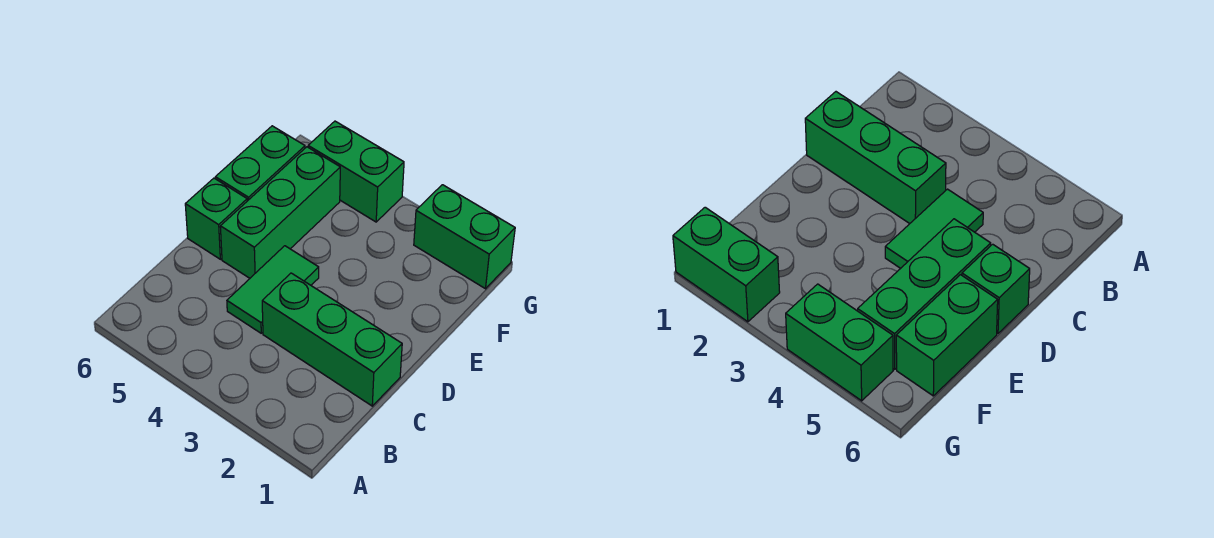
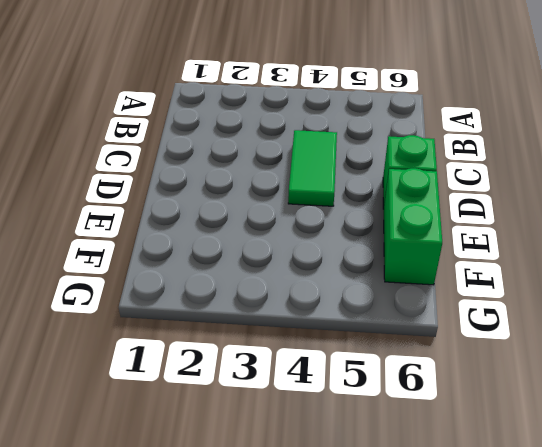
none -> green 1x3 brick [262,273,402,406]
none -> green 1x3 brick [220,147,340,278]

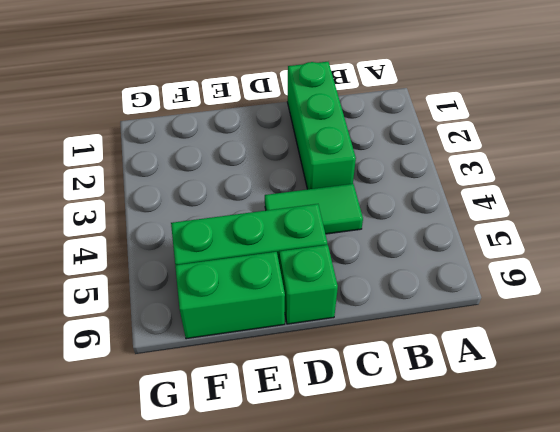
none -> green 1x2 brick [414,185,515,289]
none -> green 1x2 brick [308,121,404,222]

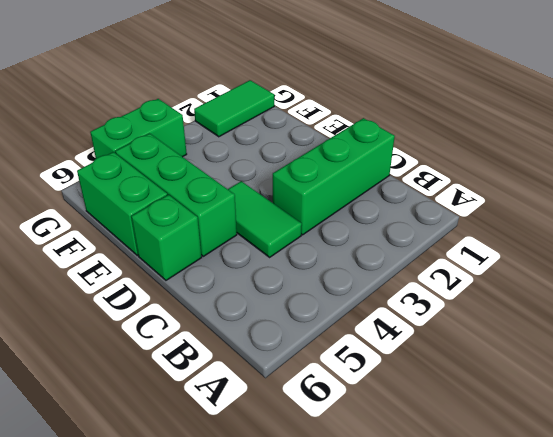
green 1x2 tile [194,80,274,137] -> green 1x2 brick [414,185,515,289]

